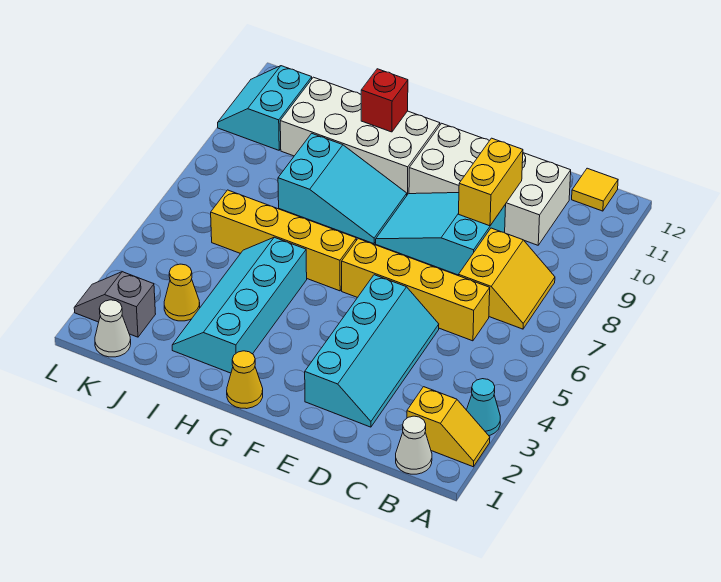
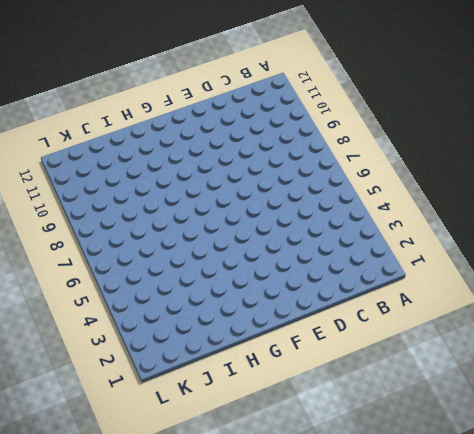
none -> yellow 1x2 slope [407,387,490,467]
none -> cyan 1x1 cone [467,379,500,436]
none -> white 1x1 cone [396,416,432,474]

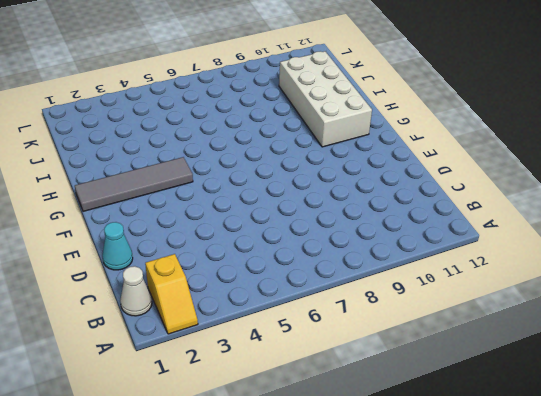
cyan 1x1 cone [102,222,133,270] -> cyan 1x1 cone moved to [467,379,500,436]
grey 1x4 tile [75,157,193,211] -> yellow 1x1 cone [227,351,263,409]
none -> yellow 2x2 slope [459,228,555,329]
none -> yellow 1x1 tile [572,168,618,211]
none -> yellow 1x4 brick [342,239,490,341]

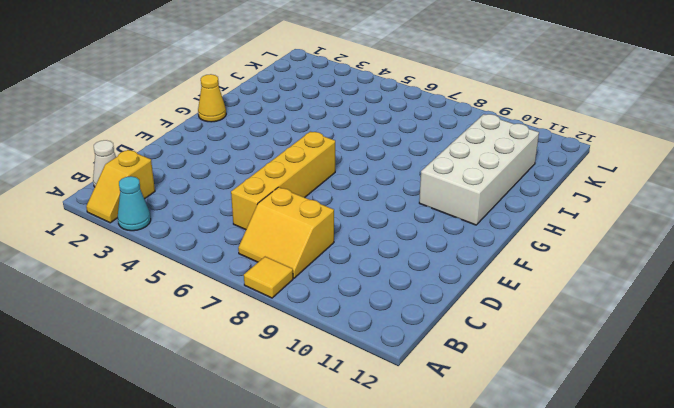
yellow 1x1 tile [244,257,293,298] -> yellow 1x1 tile moved to [572,168,618,211]
none -> white 2x4 brick [409,123,571,245]
none -> cyan 2x4 slope [305,275,439,427]
none -> cyan 2x3 slope [376,193,506,275]

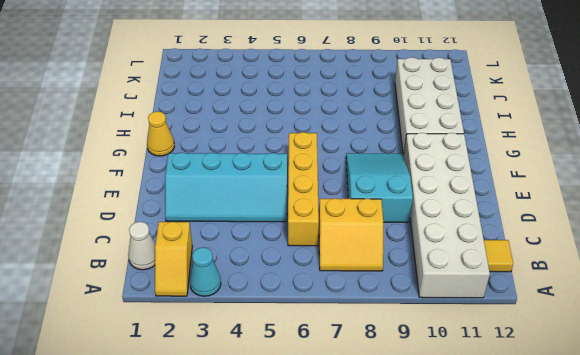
white 2x6 brick [404,133,490,298] -> white 2x4 brick [409,123,571,245]
none -> yellow 1x4 brick [211,190,356,291]
none -> cyan 2x3 slope [278,133,407,244]
none -> cyan 2x4 slope [172,237,307,373]

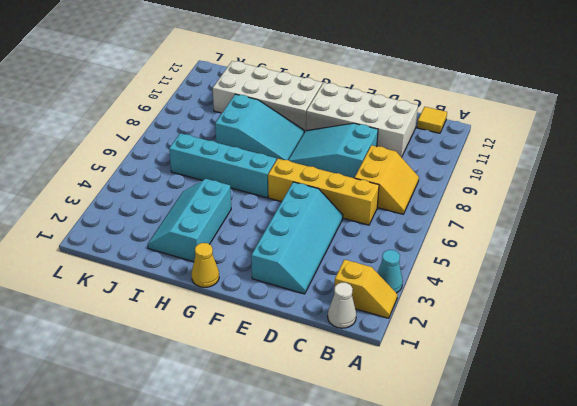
cyan 1x4 brick [169,133,276,198] -> yellow 1x4 brick [211,190,356,291]
cyan 2x3 slope [148,179,231,262] -> cyan 2x4 slope [172,237,307,373]
none -> yellow 1x1 cone [164,264,200,321]
none -> white 1x1 cone [95,300,131,357]
none -> grey 1x2 slope [74,272,155,337]

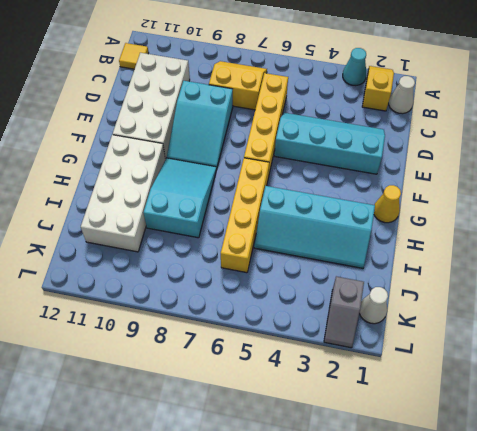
none -> yellow 1x1 cone [164,264,200,321]
none -> cyan 2x2 slope [218,66,312,150]
none -> yellow 1x2 brick [459,138,523,226]

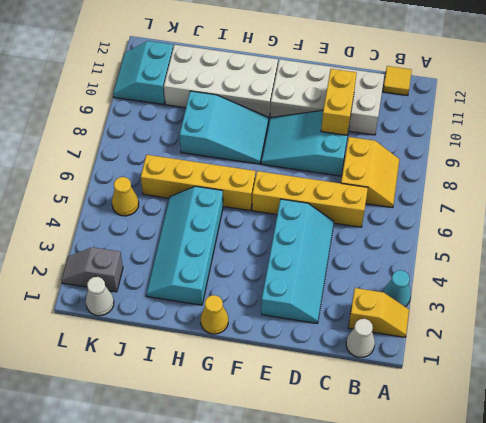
yellow 1x1 cone [112,177,139,216] -> yellow 1x1 cone moved to [164,264,200,321]
none -> red 1x1 brick [361,69,408,132]

